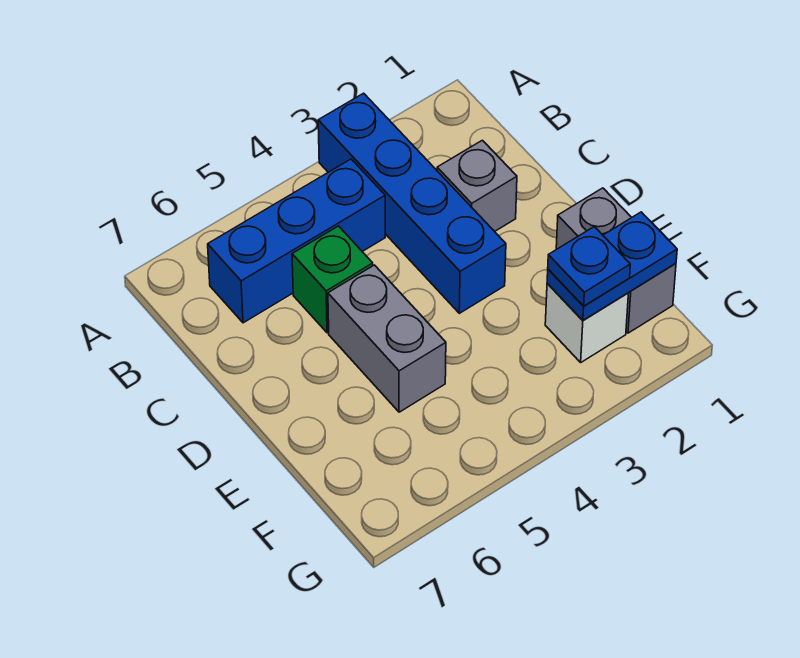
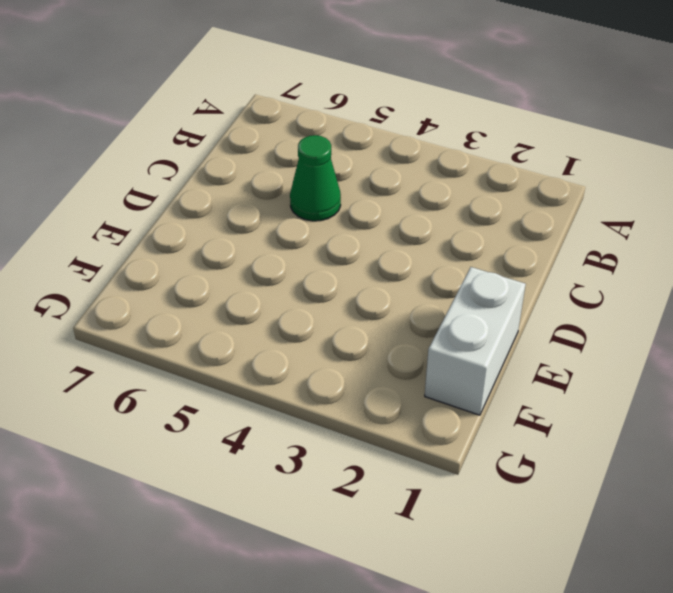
green 1x1 cone [290,135,341,221] -> green 1x1 brick [292,226,373,333]
white 1x2 brick [425,267,526,415] -> grey 1x2 brick [556,188,676,333]
none -> blue 1x4 brick [318,93,506,313]
none -> blue 1x3 brick [208,159,385,323]

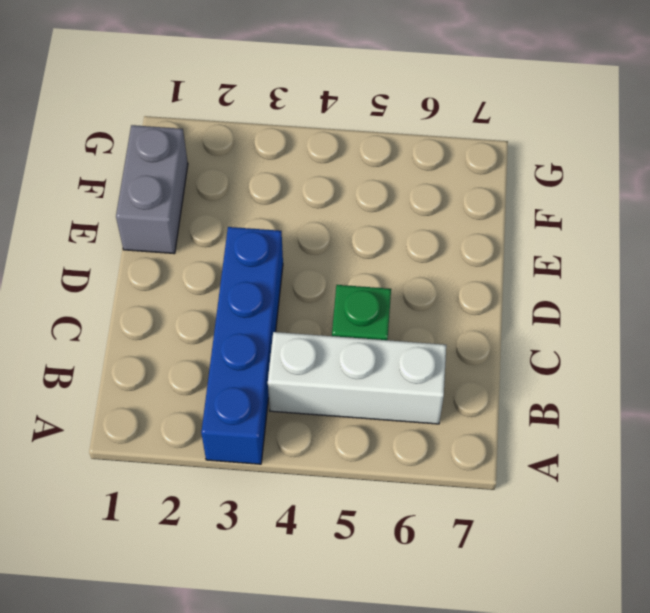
white 1x3 brick [268,332,446,424] -> blue 1x3 brick [208,159,385,323]
none -> grey 1x1 brick [437,140,517,232]
none -> grey 1x2 brick [328,265,446,412]

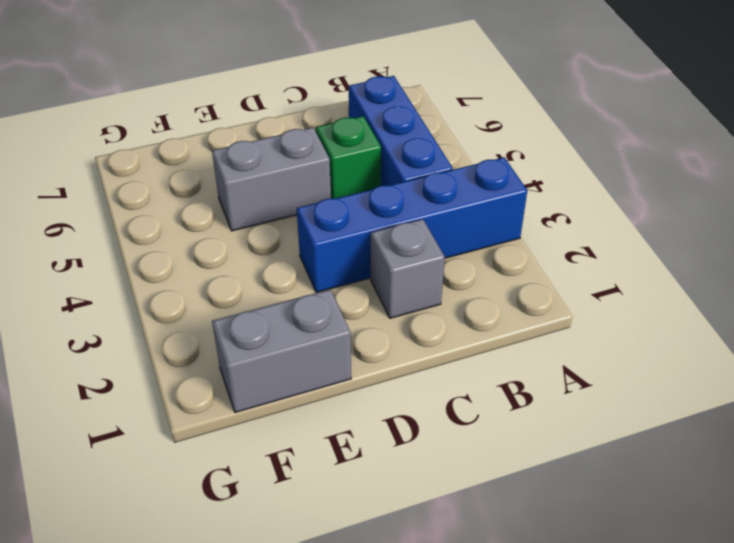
none -> white 1x1 brick [545,284,629,362]
none -> blue 1x2 plate [547,212,677,320]

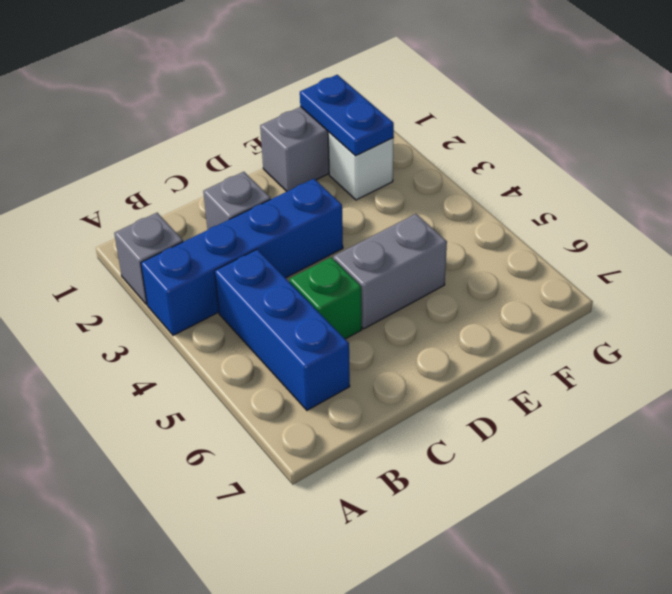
grey 1x1 brick [114,213,183,304] -> none
none -> blue 1x1 plate [548,227,630,306]

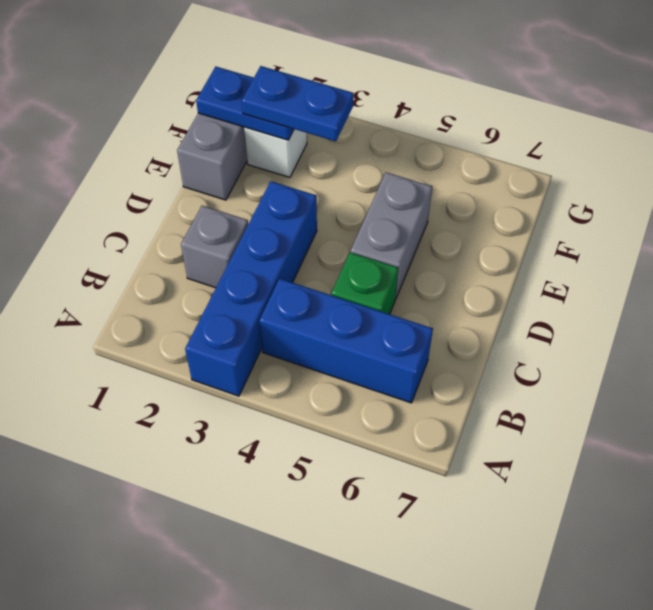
blue 1x2 plate [242,66,354,141] -> blue 1x1 plate [548,227,630,306]

